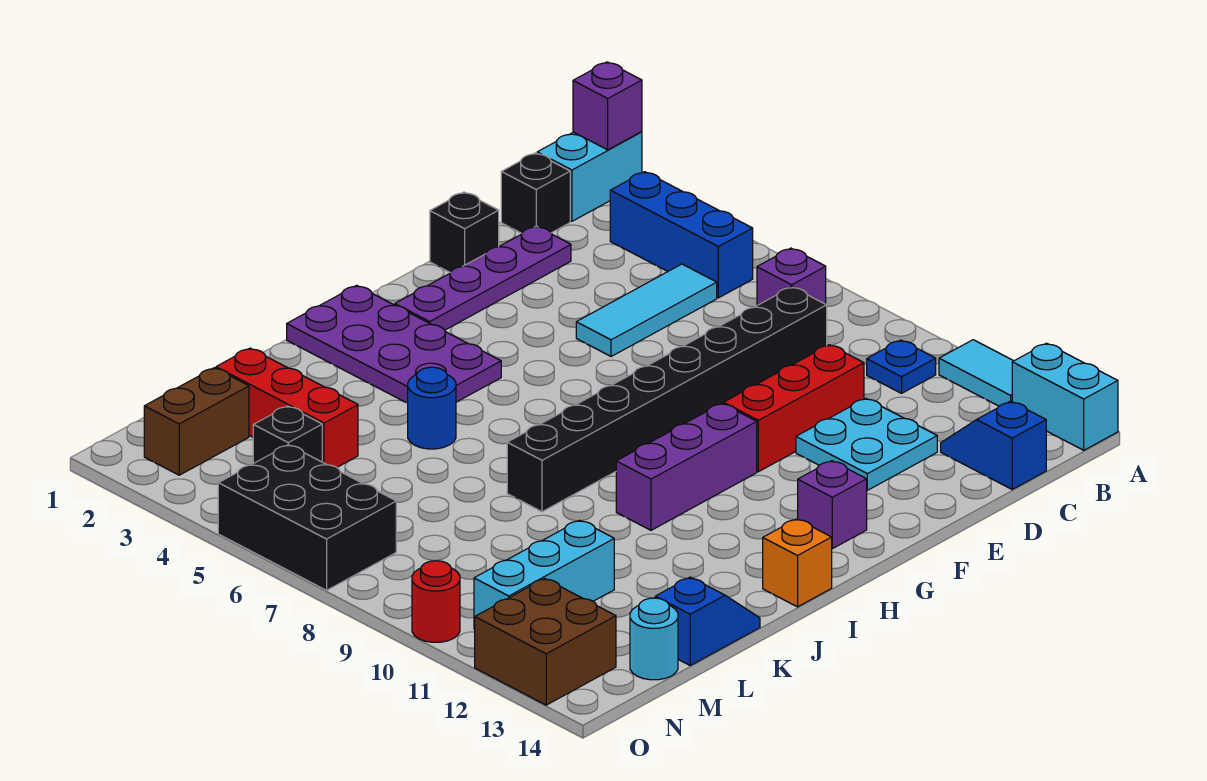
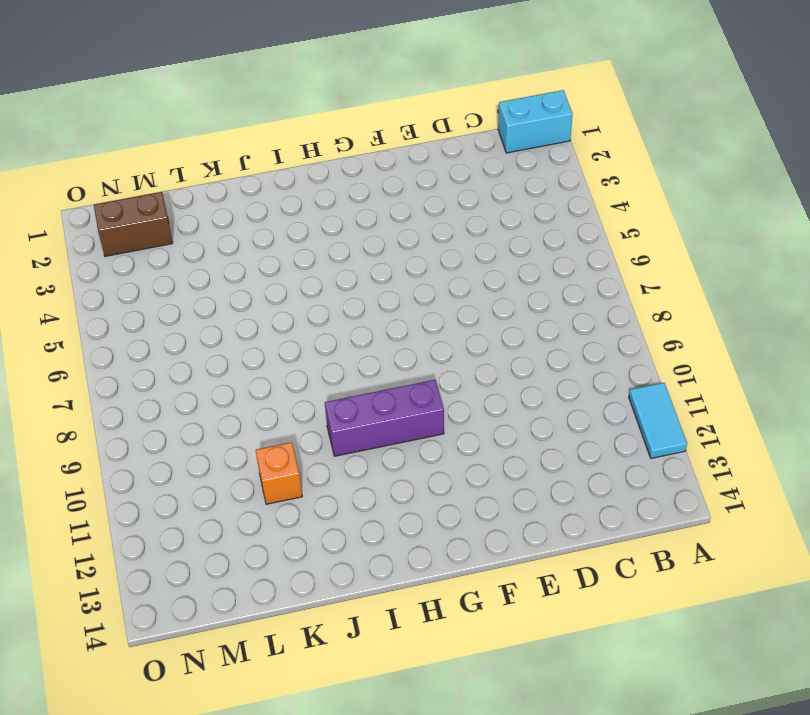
orange 1x1 brick [256,442,302,504] -> orange 1x1 brick moved to [763,519,832,607]
none -> cyan 1x2 brick [1012,343,1118,450]
none -> blue 1x3 brick [610,172,753,298]
none -> purple 1x1 brick [757,248,826,305]

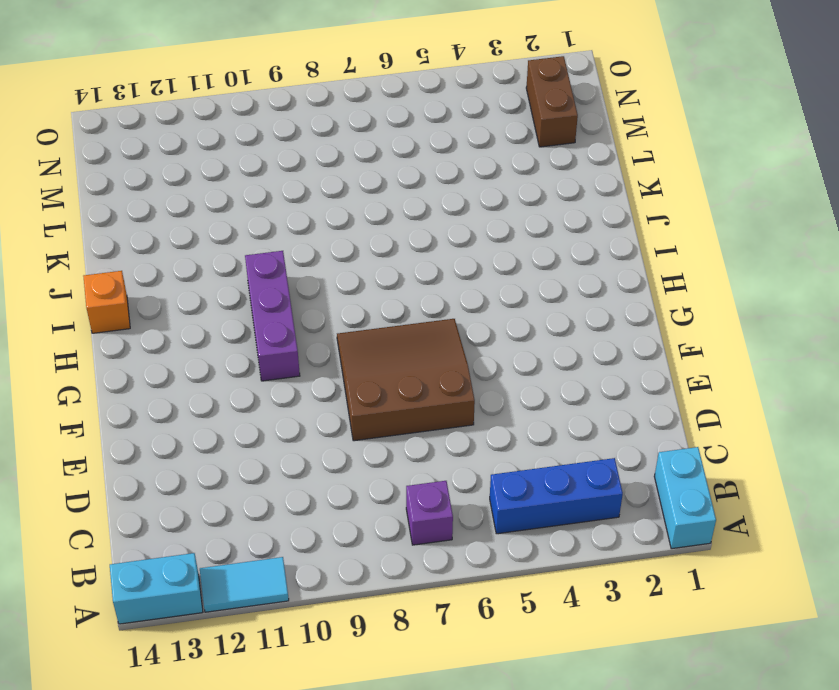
brown 3x3 slope [337,319,475,441] -> black 1x8 brick [507,287,827,512]
none -> blue 1x1 plate [867,340,936,393]
none -> black 1x1 brick [501,153,570,233]
none -> cyan 1x3 tile [576,264,717,357]

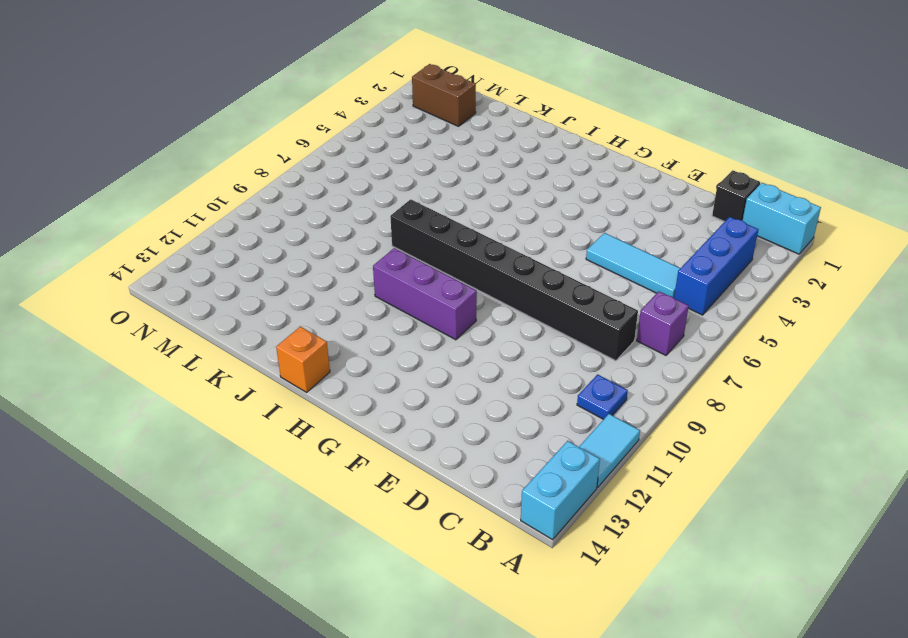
none -> blue 1x2 slope [941,401,1046,489]
none -> purple 1x4 plate [395,226,571,330]
none -> red 1x3 brick [724,345,864,472]

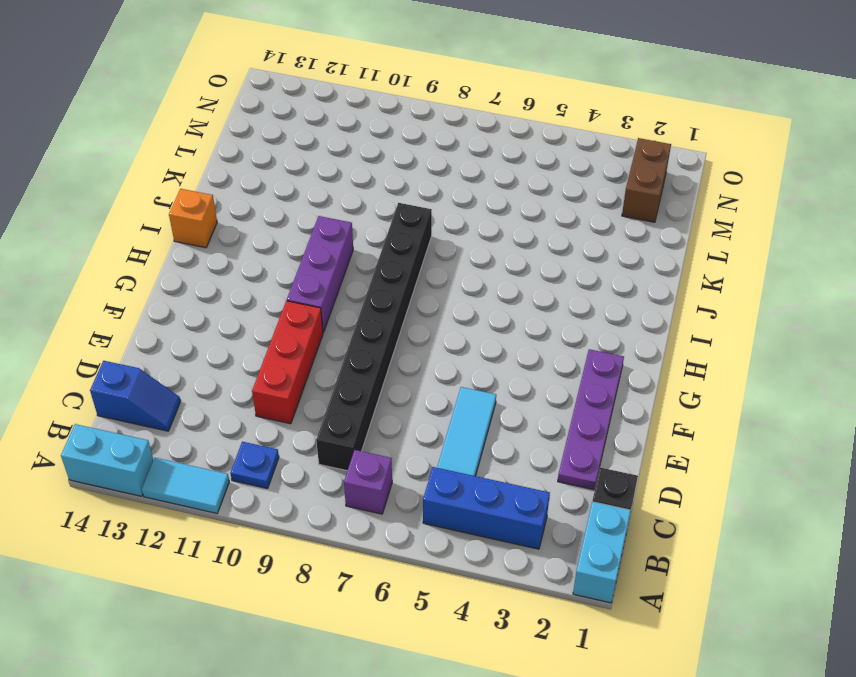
none -> cyan 2x2 plate [796,398,937,490]
none -> black 1x1 brick [430,192,499,272]
none -> purple 1x1 brick [798,461,867,549]

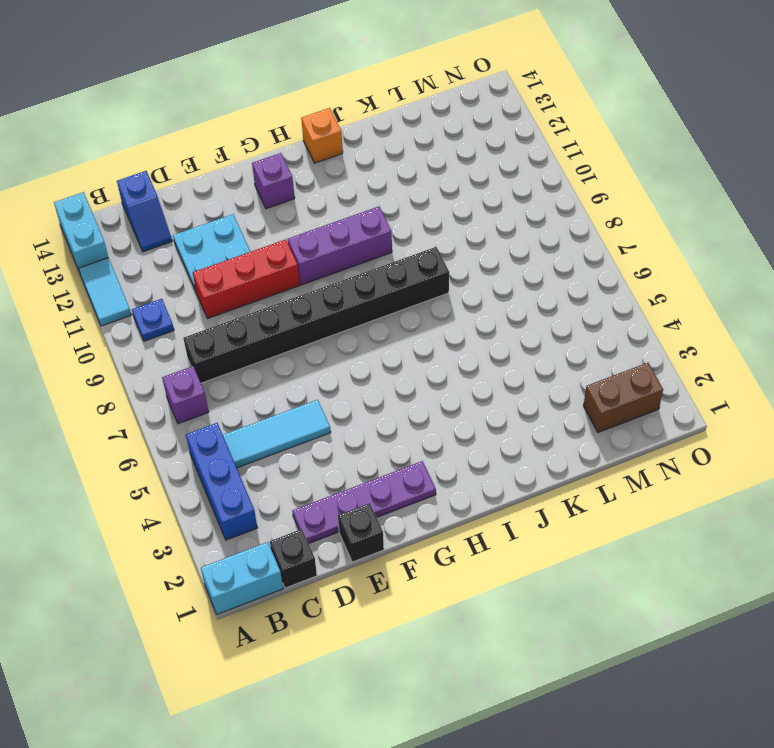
none -> purple 2x4 plate [287,285,501,403]
none -> blue 1x1 round brick [407,367,456,449]
none -> blue 1x2 slope [655,577,760,665]

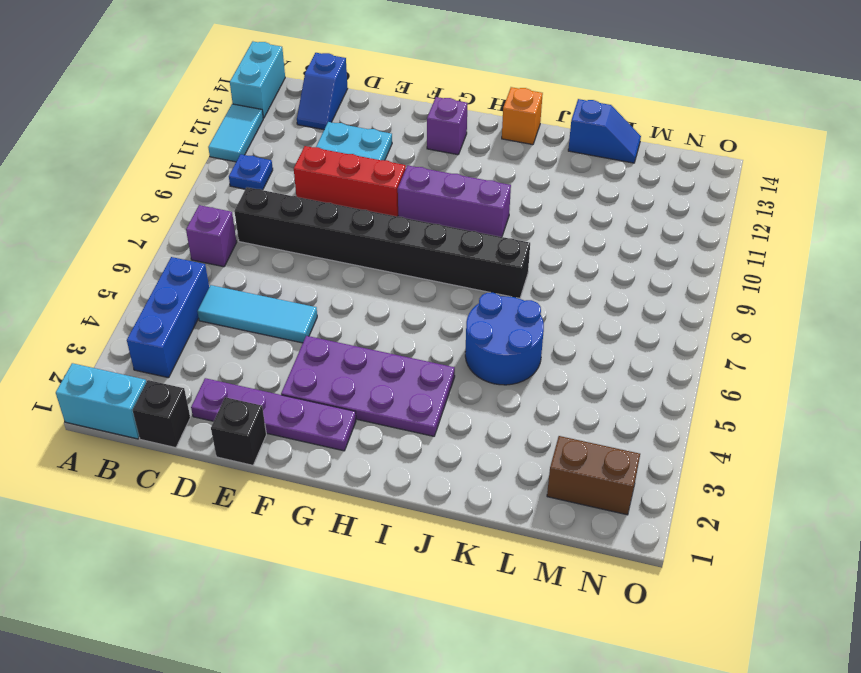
purple 2x4 plate [281,336,455,436] -> purple 2x4 plate turned to [287,285,501,403]
blue 2x2 round brick [465,293,544,385] -> blue 1x1 round brick [407,367,456,449]
blue 1x2 slope [568,99,641,163] -> blue 1x2 slope turned to [655,577,760,665]
none -> red 1x3 brick [216,348,358,467]
none -> cyan 1x3 brick [474,520,614,630]
none -> black 1x1 brick [253,406,322,463]

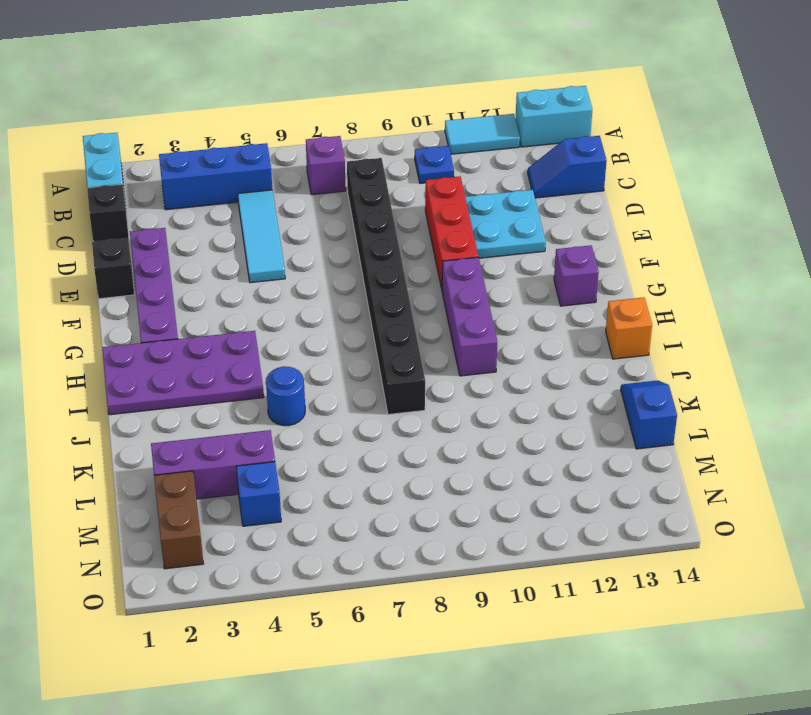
purple 1x3 brick [151,430,275,499] -> red 1x3 brick [216,348,358,467]
blue 1x1 brick [236,462,281,526] -> black 1x1 brick [253,406,322,463]
none -> cyan 1x3 brick [474,520,614,630]
none -> cyan 1x1 round brick [630,598,678,680]
none -> black 2x3 brick [218,445,396,590]

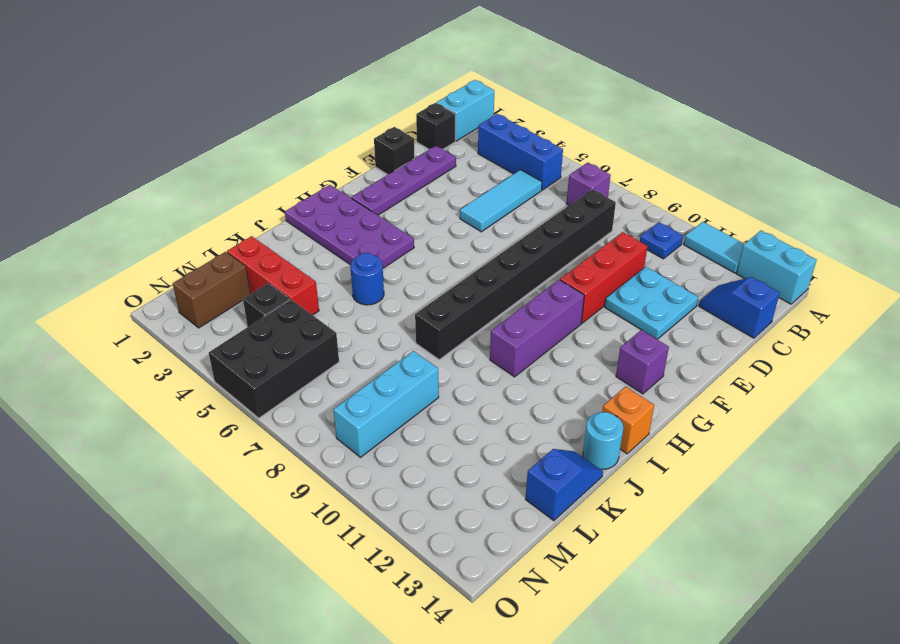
cyan 1x1 round brick [583,412,623,469] -> cyan 1x1 round brick moved to [630,598,678,680]
cyan 1x3 brick [333,351,439,457] -> cyan 1x3 brick moved to [474,520,614,630]
black 2x3 brick [209,299,339,418] -> black 2x3 brick turned to [218,445,396,590]
none -> brown 2x2 brick [475,579,616,705]
none -> red 1x1 round brick [412,561,460,642]
none -> purple 1x1 brick [573,62,642,150]

